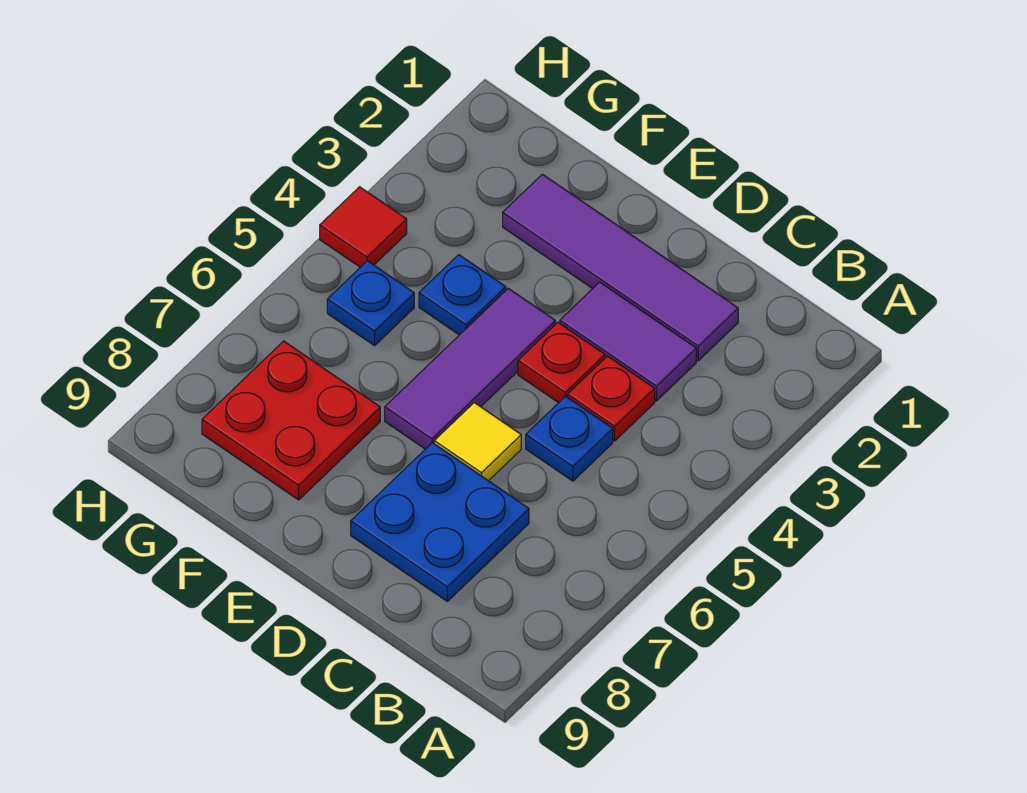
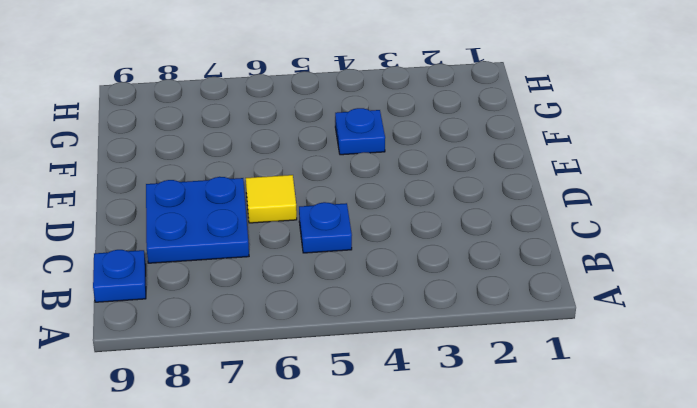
blue 1x1 plate [93,250,146,302] -> blue 1x1 plate moved to [327,261,414,346]
none -> purple 1x4 tile [503,174,738,361]
none -> purple 1x2 tile [560,282,696,401]
none -> red 1x1 plate [568,356,655,441]

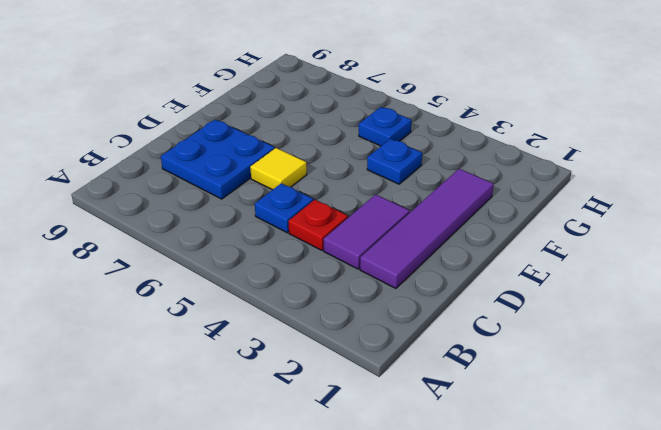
none -> red 1x1 plate [518,322,605,403]
none -> purple 1x3 tile [385,288,555,449]
none -> red 2x2 plate [202,341,380,500]

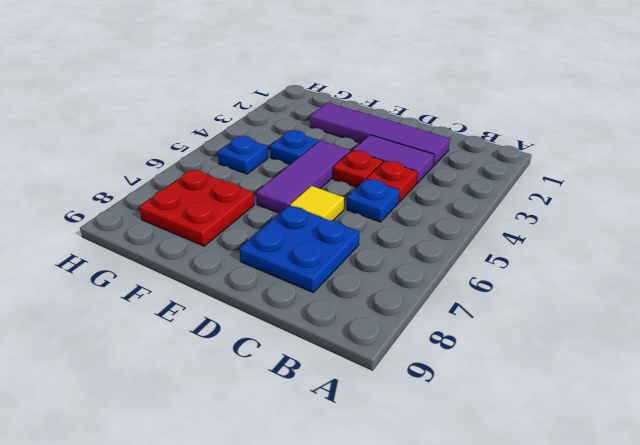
none -> red 1x1 tile [320,187,407,267]

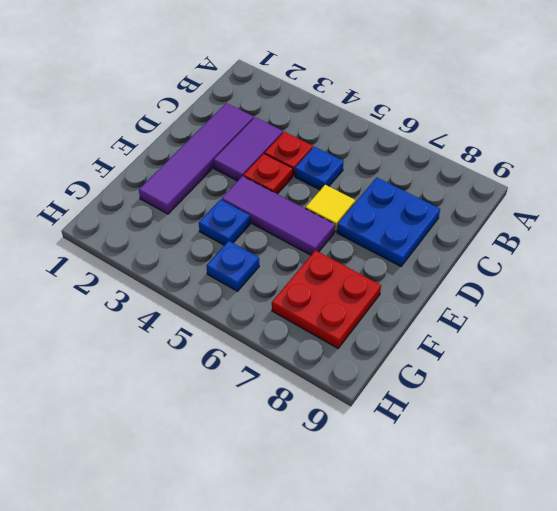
none -> red 1x1 tile [320,187,407,267]

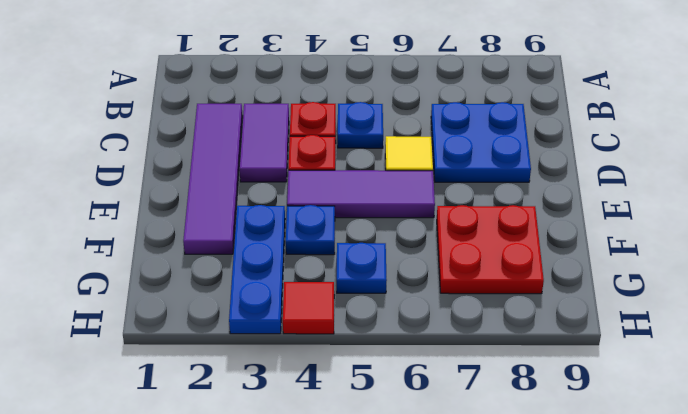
blue 1x3 plate [229,205,285,334] -> none

